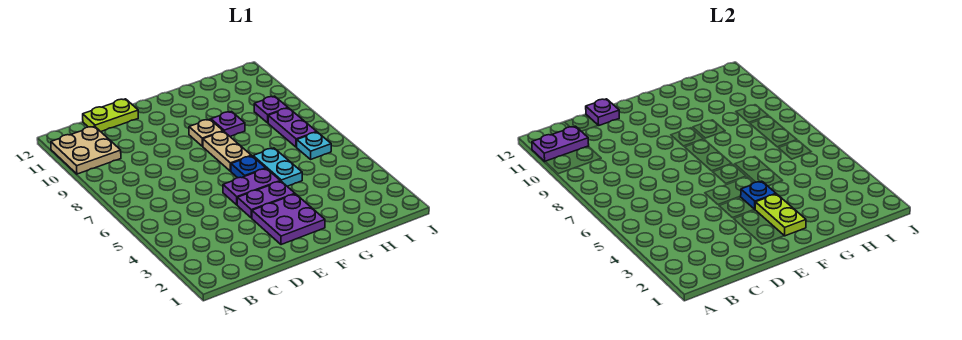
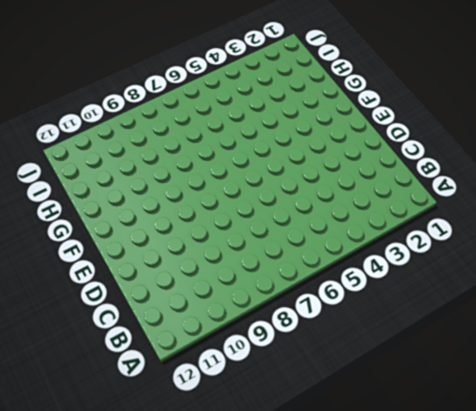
none -> tan 2x2 plate [51,126,121,174]
none -> lime 1x2 plate [83,99,138,132]
none -> purple 2x2 plate [252,194,325,245]

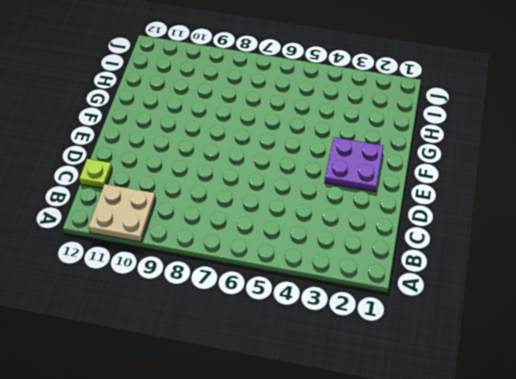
lime 1x1 plate [79,159,112,188] -> lime 1x2 plate [83,99,138,132]
none -> purple 1x2 plate [237,181,295,218]
none -> purple 1x2 plate [223,169,280,205]
none -> blue 1x1 plate [231,156,266,178]

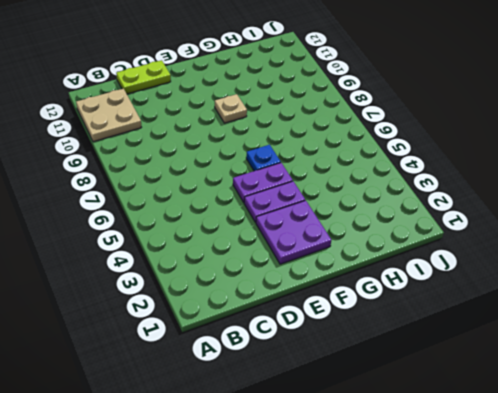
none -> tan 1x2 plate [203,131,251,171]
none -> cyan 1x2 plate [253,148,302,186]
none -> purple 1x1 plate [211,112,245,136]

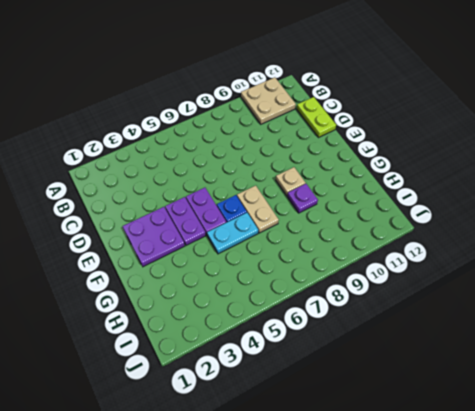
tan 1x2 plate [237,186,279,233] -> tan 1x2 plate turned to [203,131,251,171]
none -> cyan 1x1 plate [297,132,331,159]
none -> purple 1x2 plate [268,108,316,147]
none -> purple 1x1 plate [254,96,288,123]

